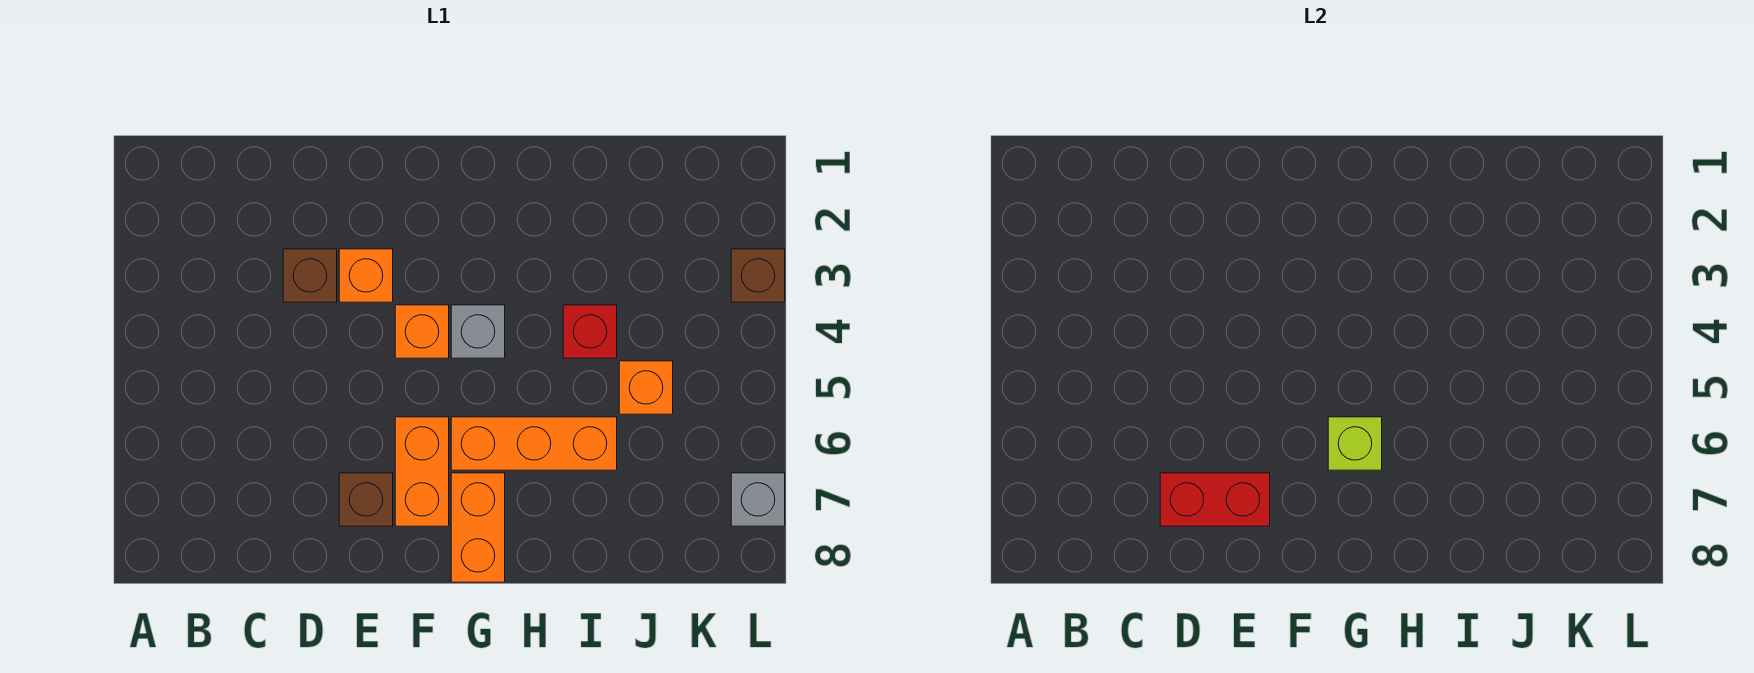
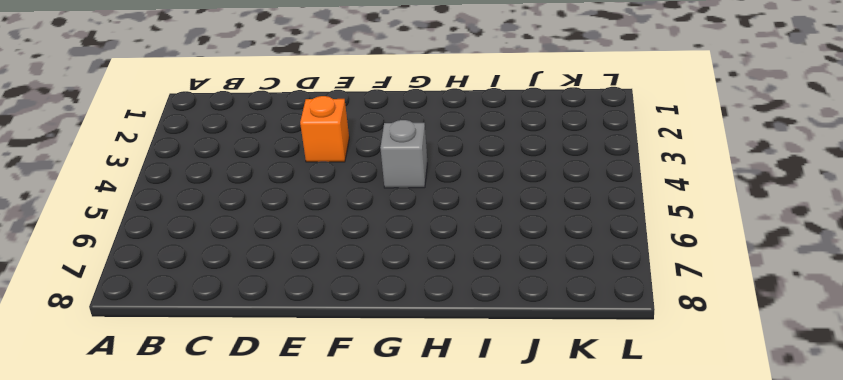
none -> brown 1x1 brick [283,249,337,302]
none -> brown 1x1 brick [339,473,393,526]
none -> orange 1x1 brick [395,305,449,358]

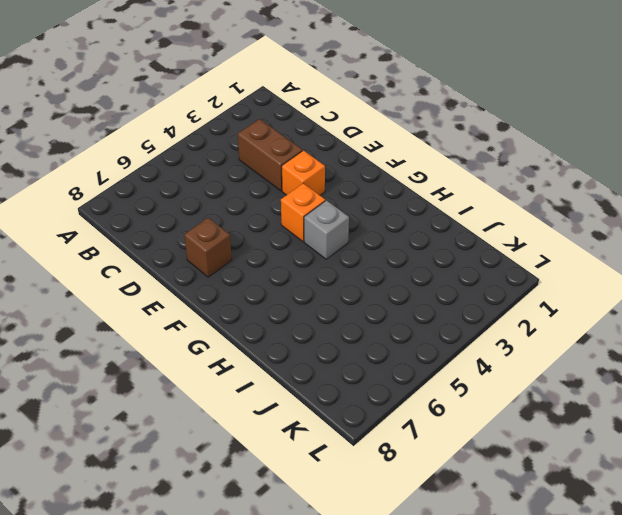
brown 1x2 brick [238,119,302,191] -> brown 1x1 brick [283,249,337,302]
none -> orange 1x2 brick [395,417,449,526]
none -> orange 1x3 brick [451,417,617,470]
none -> orange 1x2 brick [451,473,505,582]

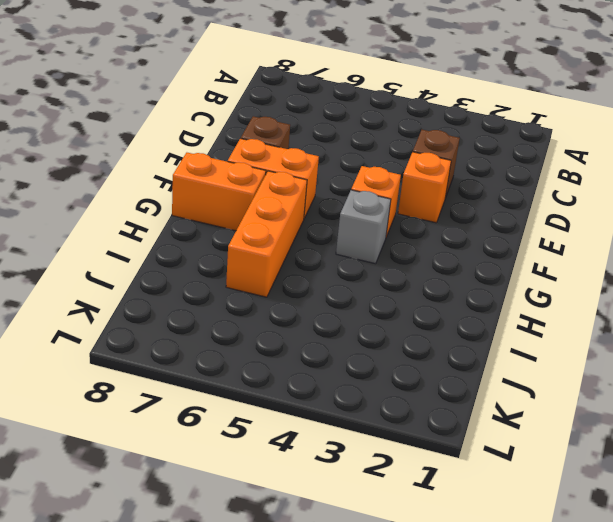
none -> red 1x1 brick [563,305,617,358]
none -> orange 1x1 brick [619,361,673,414]
none -> brown 1x1 brick [731,249,785,302]

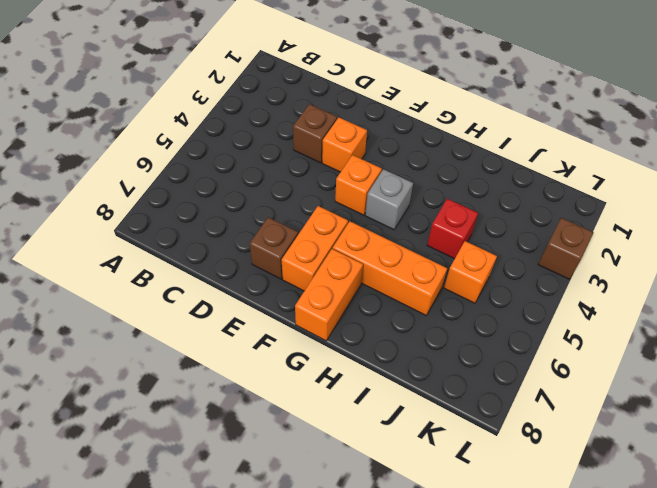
none -> grey 1x1 brick [731,473,785,526]
none -> red 1x2 brick [1160,473,1270,526]
none -> lime 1x1 brick [1328,417,1382,470]

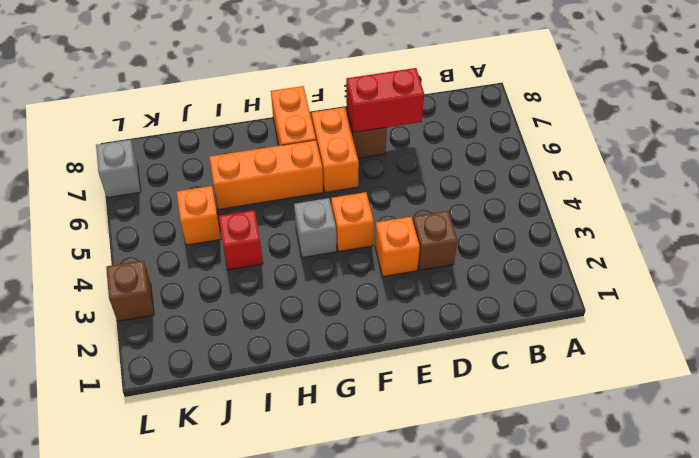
none -> lime 1x1 brick [1328,417,1382,470]

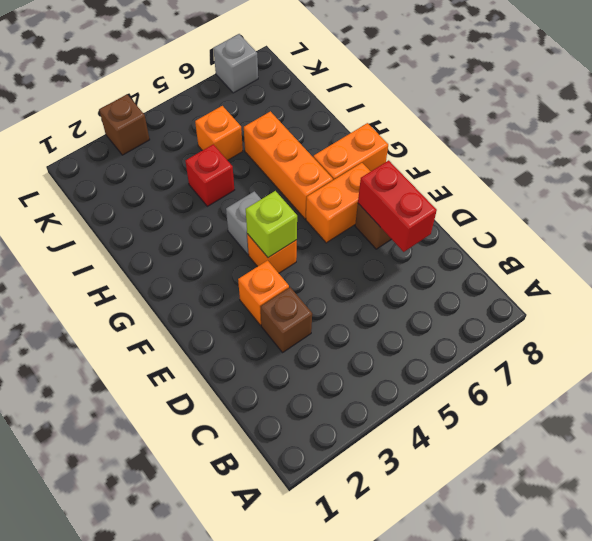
lime 1x1 brick [246,191,297,258] -> lime 1x1 brick moved to [1328,417,1382,470]

